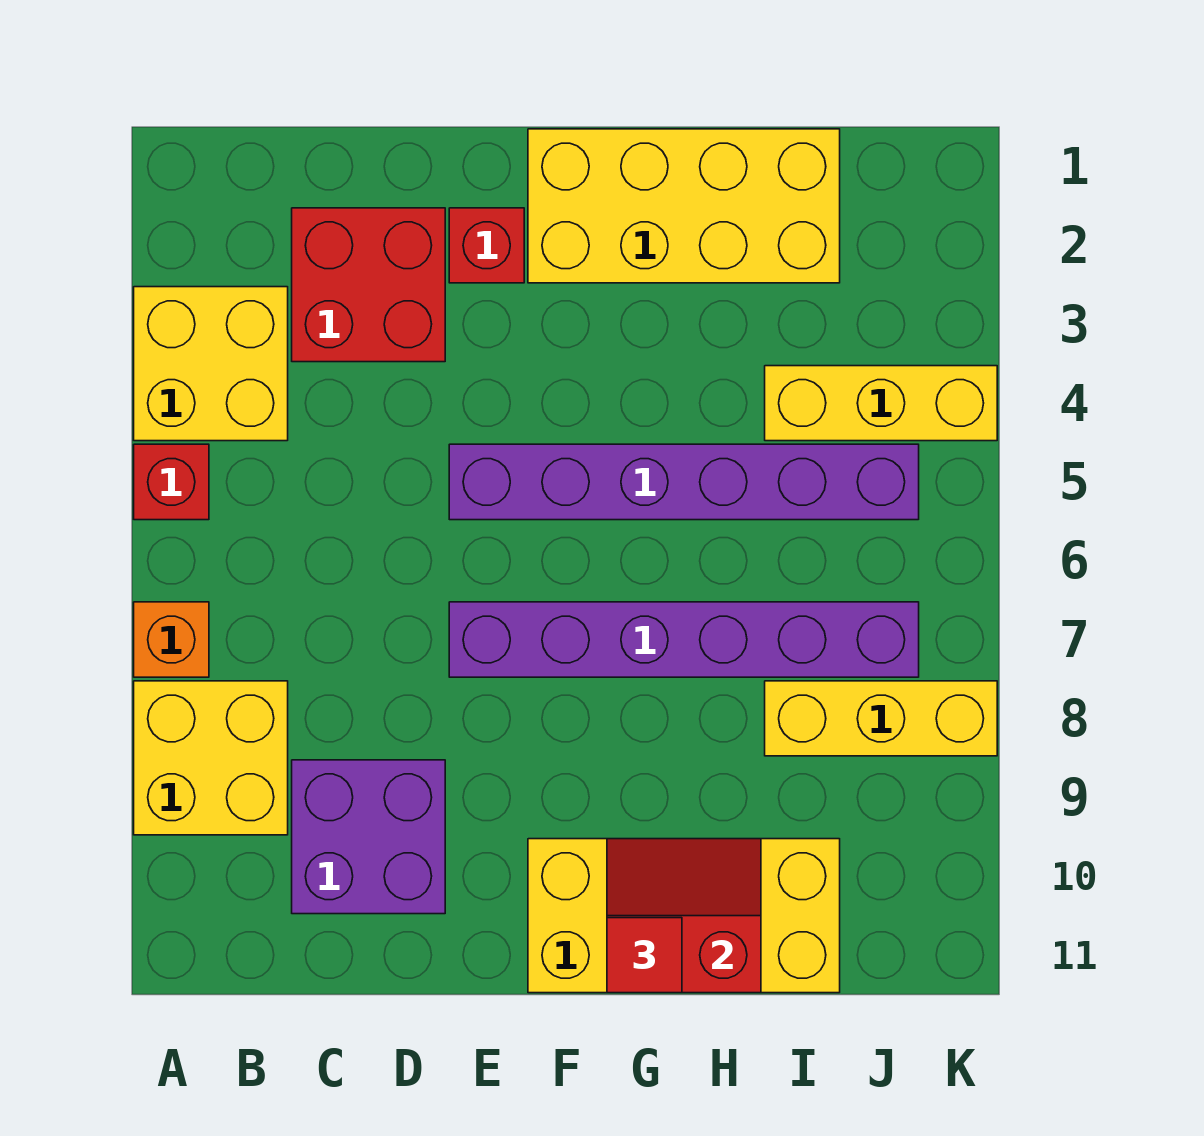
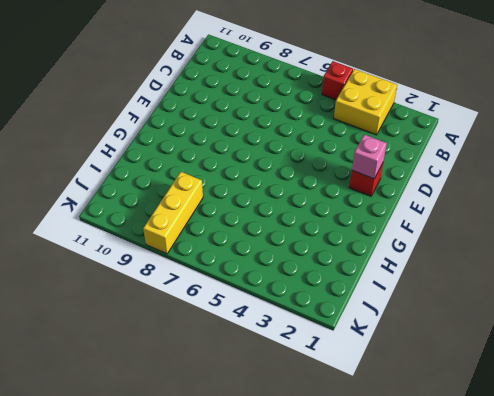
pink 1x1 brick [352,135,387,179] -> none
none -> orange 1x1 brick [134,602,209,677]
none -> yellow 2x2 brick [134,681,288,835]
none -> red 2x2 brick [292,208,445,362]

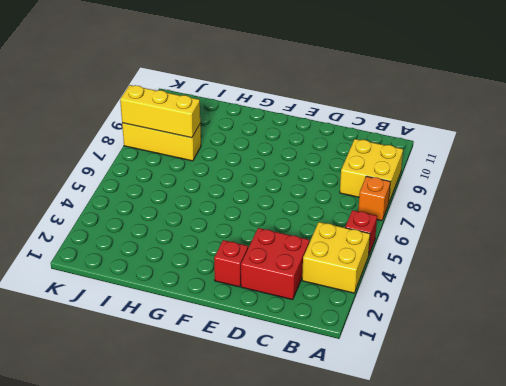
yellow 1x3 brick [120,85,200,138] -> yellow 1x3 brick moved to [765,366,997,441]
none -> purple 2x2 brick [292,760,445,914]
none -> purple 1x6 brick [449,444,919,520]
none -> purple 1x6 brick [449,602,919,677]

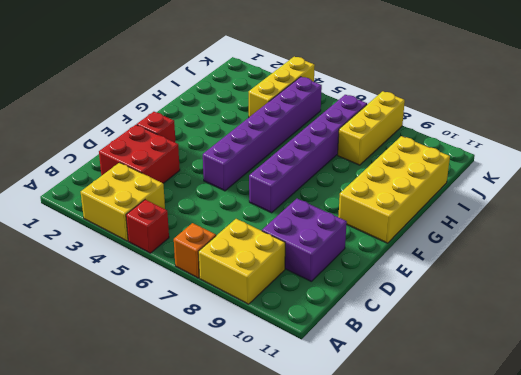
none -> yellow 2x4 brick [528,129,840,283]
none -> red 2x2 slope [607,839,761,993]
none -> red 1x1 tile [607,918,682,993]

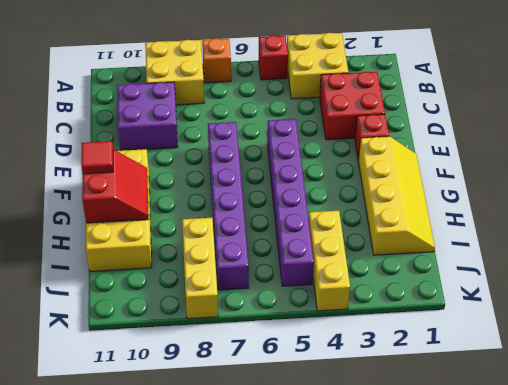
yellow 2x4 slope [358,136,435,255] -> yellow 2x4 brick [528,129,840,283]

